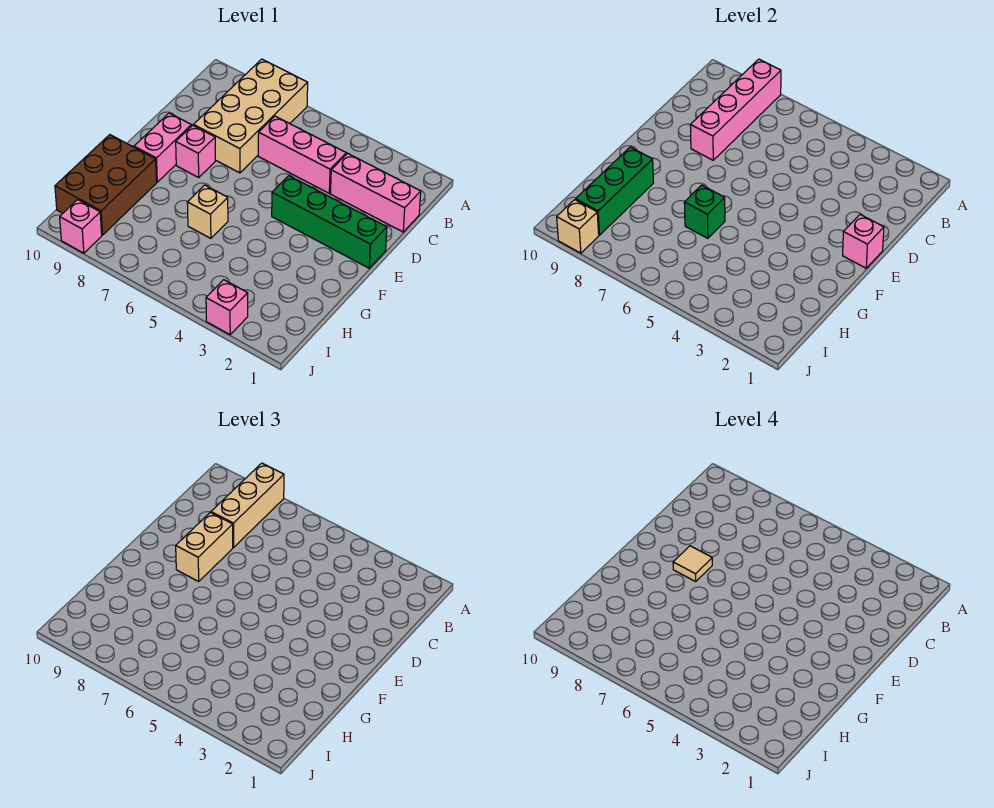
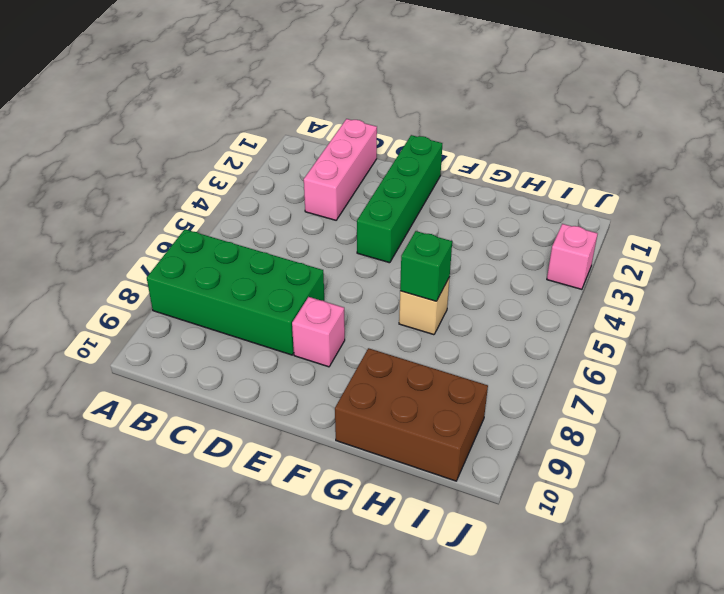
green 2x4 brick [147,229,324,355] -> tan 2x4 brick [193,59,308,173]
none -> pink 1x3 brick [258,116,346,193]
none -> pink 1x2 brick [134,113,191,182]
none -> pink 1x1 brick [60,200,102,253]

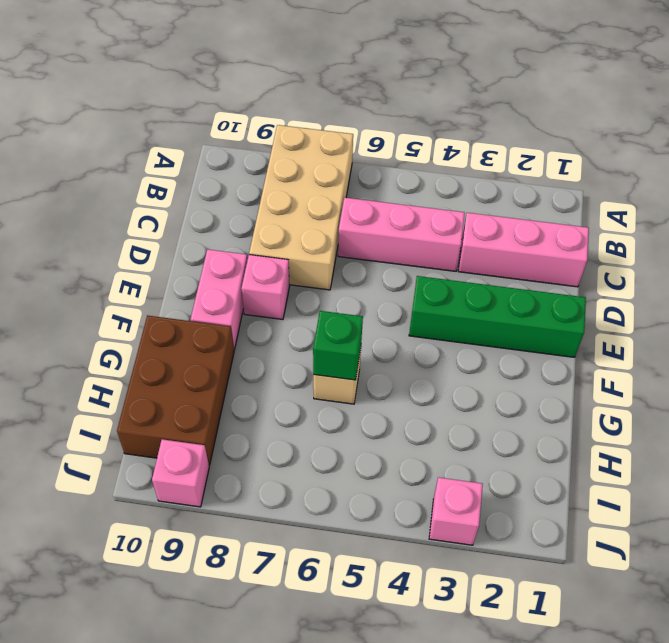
none -> pink 1x4 brick [690,59,781,160]
none -> pink 1x1 brick [843,215,884,268]
none -> green 1x3 brick [576,147,653,235]

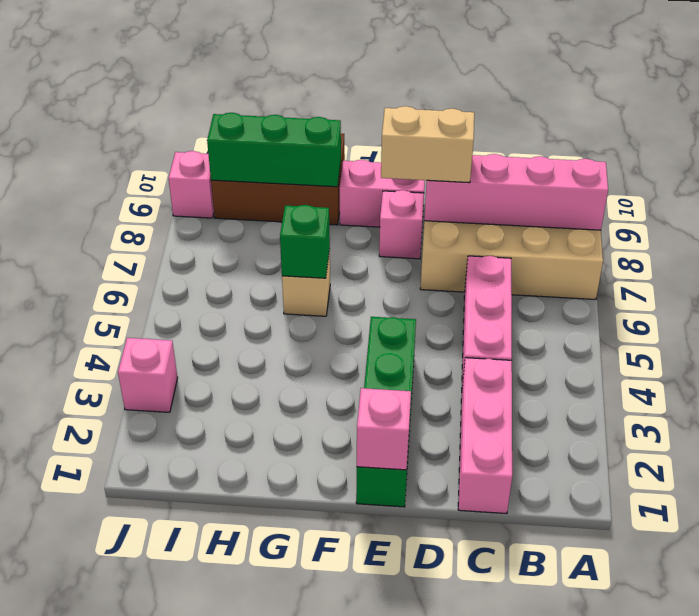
none -> tan 1x1 brick [557,200,599,253]
none -> tan 1x3 brick [211,463,284,547]
none -> tan 1x1 tile [673,546,712,581]

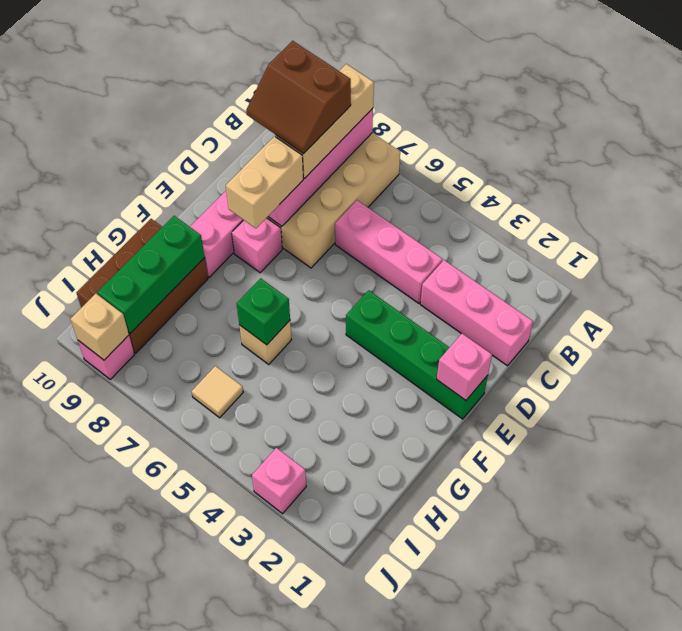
brown 2x2 slope [246,41,351,154] -> none
tan 1x1 tile [192,366,243,418] -> tan 1x1 tile moved to [673,546,712,581]

